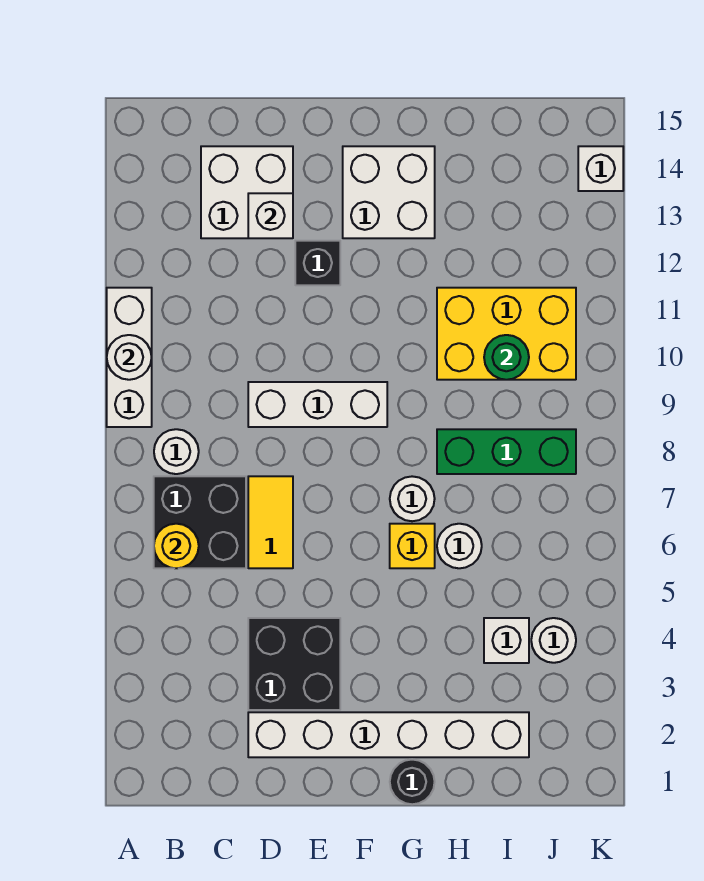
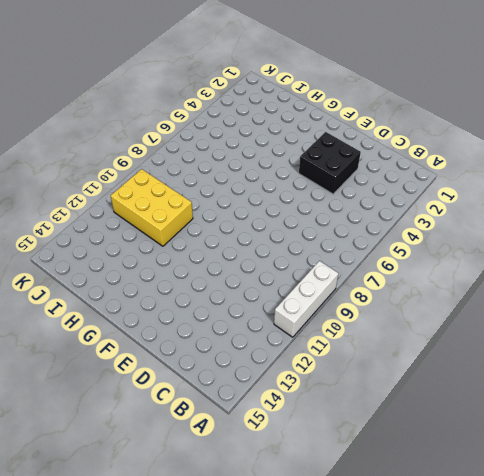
none -> black 2x2 brick [154,476,246,568]
none -> white 1x1 round brick [154,429,199,474]
none -> white 2x2 brick [201,146,293,238]

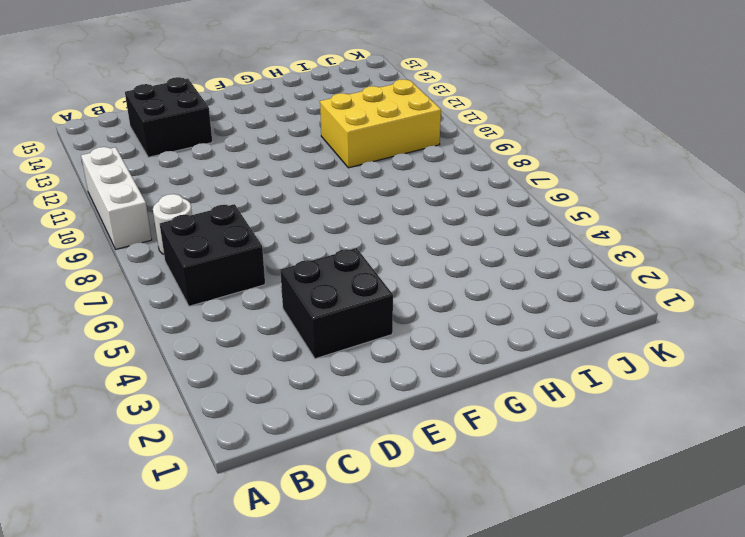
black 2x2 brick [125,77,212,157] -> white 2x2 brick [201,146,293,238]
none -> white 1x6 brick [248,712,529,757]
none -> yellow 1x2 tile [248,476,293,568]
none -> white 1x3 brick [248,382,387,427]

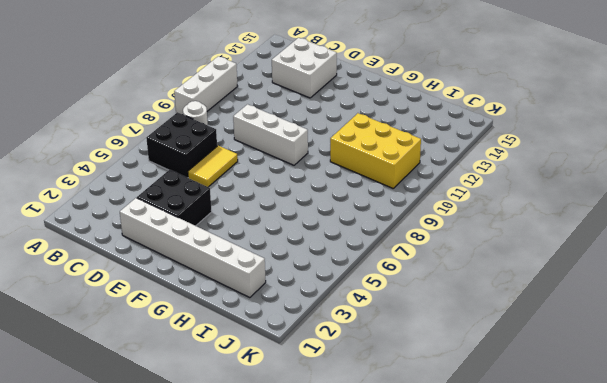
none -> black 1x1 brick [295,241,340,285]
none -> white 2x2 brick [343,146,435,238]
none -> black 1x1 round brick [390,760,435,804]

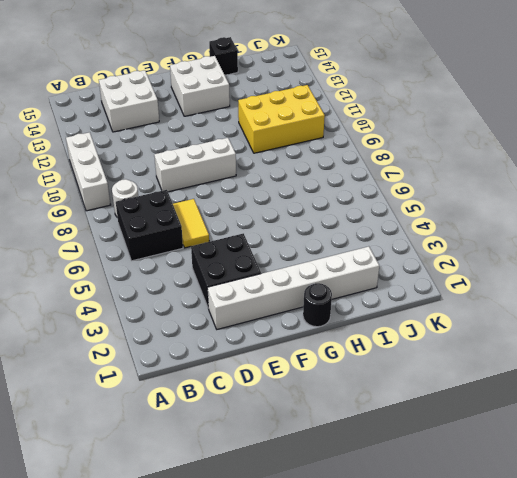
black 1x1 brick [209,37,238,75] -> black 1x1 brick moved to [295,241,340,285]
none -> yellow 1x1 brick [390,524,435,568]
none -> white 1x1 round brick [390,476,435,521]
none -> white 1x1 round brick [437,524,482,568]

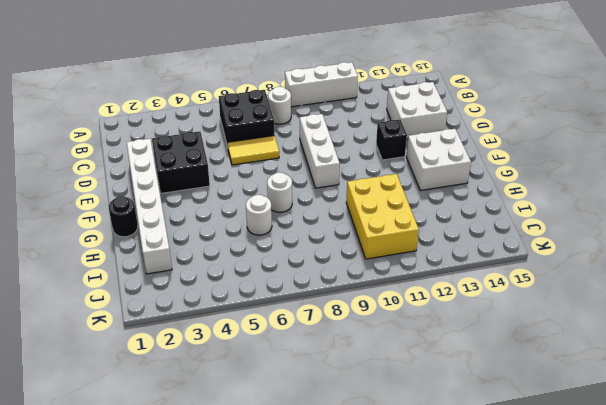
none -> yellow 1x1 brick [390,524,435,568]
none -> green 1x3 brick [437,429,576,474]
none -> white 1x1 brick [484,618,529,663]

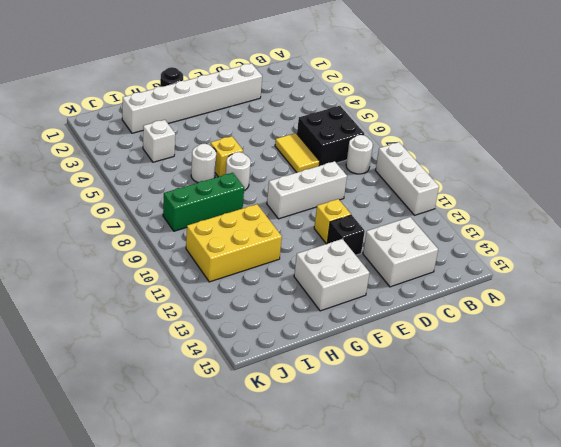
yellow 1x1 brick [314,199,351,244] -> none
none -> black 2x2 brick [248,618,340,710]
none -> white 1x1 round brick [531,618,576,663]
none -> white 1x1 brick [578,146,623,191]

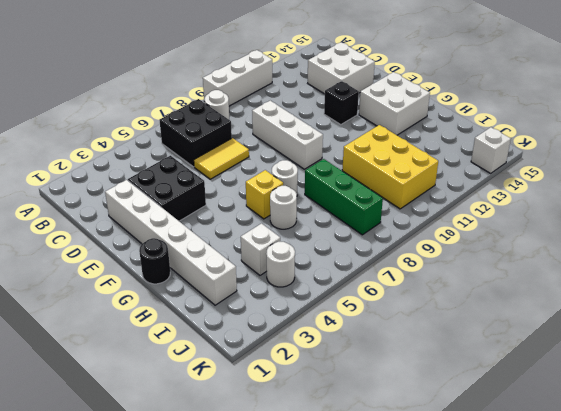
none -> white 1x1 round brick [107,335,152,380]
none -> yellow 1x1 round brick [154,524,199,568]
none -> white 1x1 brick [248,193,293,238]

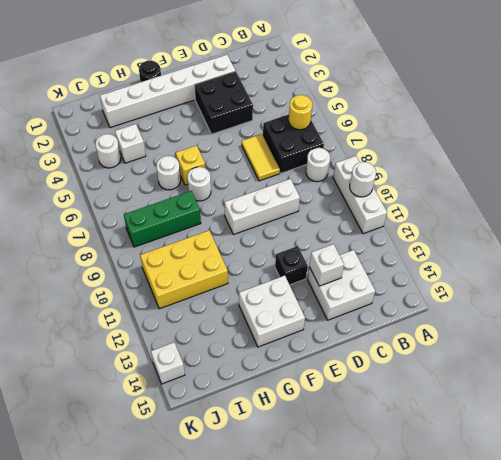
none -> green 1x1 round brick [484,335,529,380]

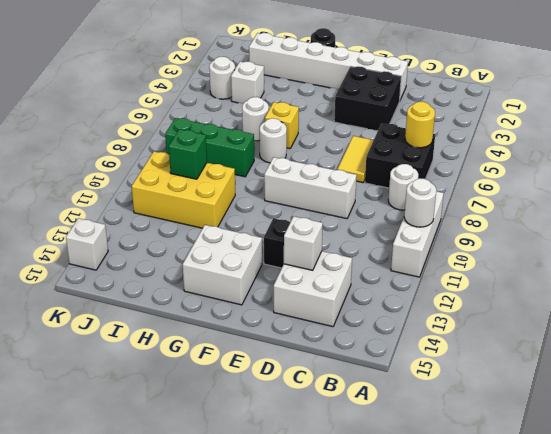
green 1x1 brick [169,129,207,179] -> green 1x1 round brick [484,335,529,380]

